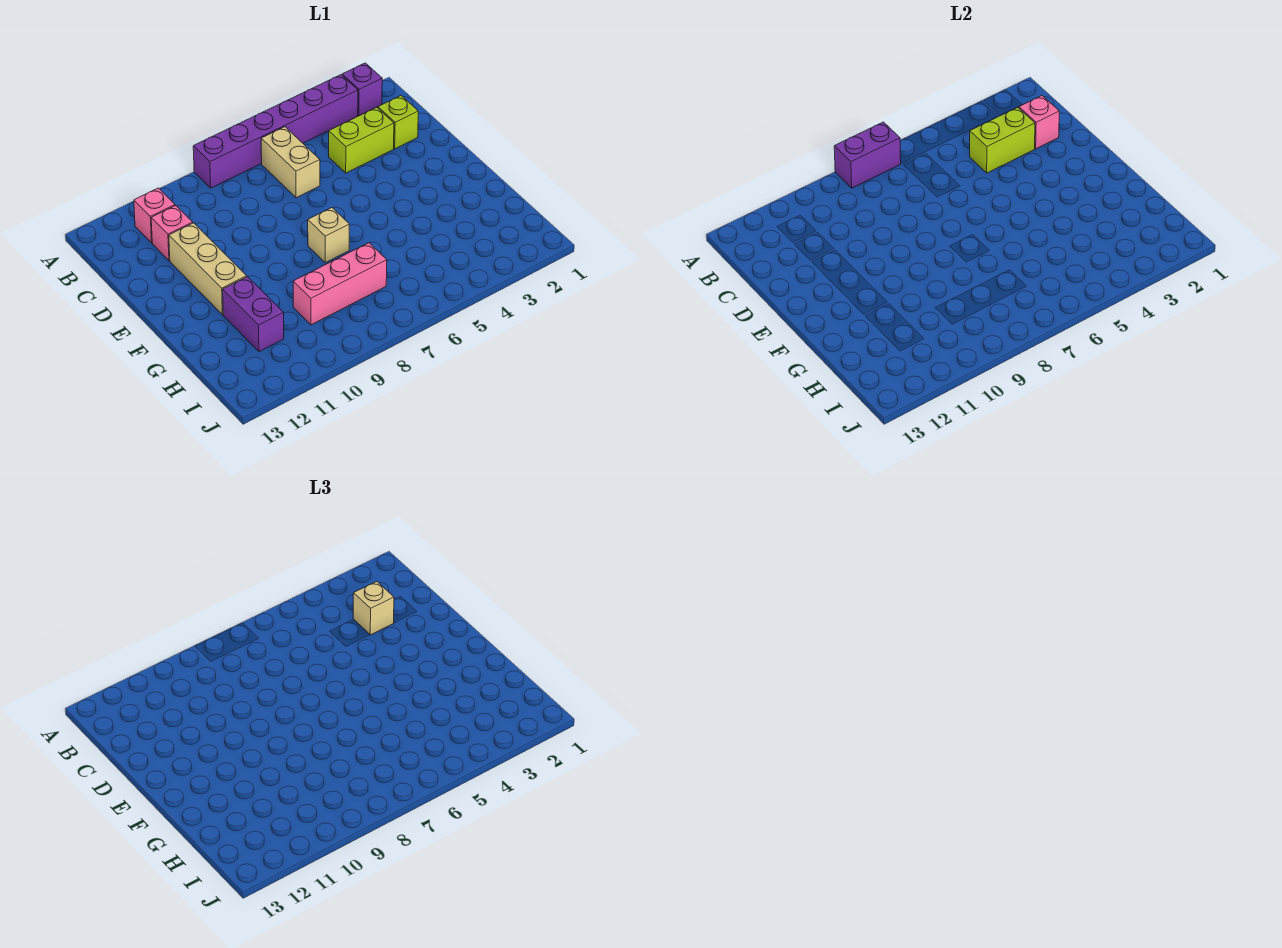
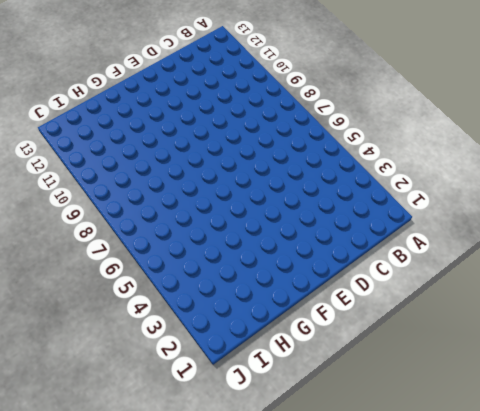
none -> purple 1x1 brick [342,63,382,116]
none -> purple 1x6 brick [193,75,358,188]
none -> tan 1x2 brick [261,127,320,198]

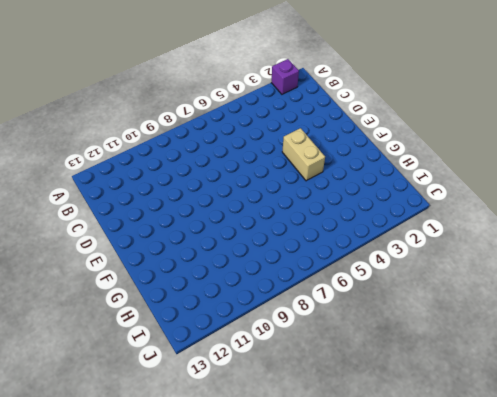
tan 1x2 brick [282,128,325,181] -> tan 1x2 brick moved to [261,127,320,198]
none -> purple 1x6 brick [193,75,358,188]
none -> pink 1x1 brick [134,188,175,243]
none -> lime 1x1 brick [378,96,418,149]

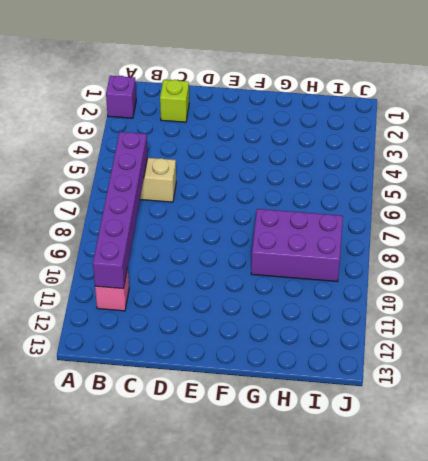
purple 1x6 brick [93,132,148,289] -> purple 1x6 brick moved to [193,75,358,188]
purple 2x3 brick [251,209,343,282] -> pink 1x3 brick [293,243,387,325]
none -> lime 1x2 brick [329,107,394,173]
none -> pink 1x1 brick [151,206,193,261]
none -> tan 1x3 brick [169,223,247,315]

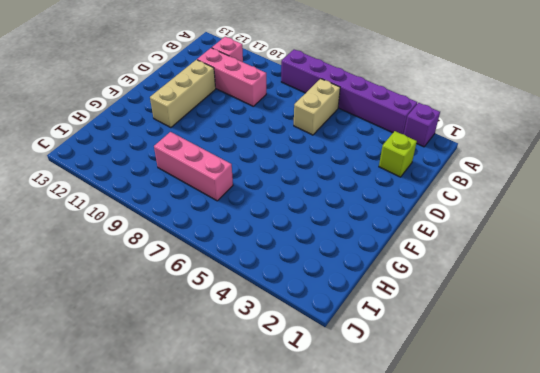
pink 1x3 brick [197,48,266,106] -> pink 1x1 brick [151,206,193,261]
none -> lime 1x2 brick [329,107,394,173]
none -> tan 1x1 brick [308,208,349,263]
none -> purple 1x2 brick [223,277,284,352]

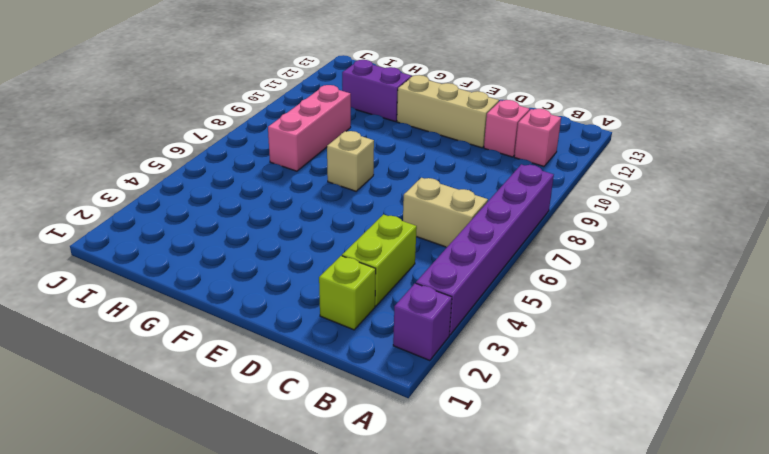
none -> purple 1x2 brick [834,122,901,188]
none -> pink 1x1 brick [1019,96,1059,149]
none -> lime 1x2 brick [970,107,1035,173]

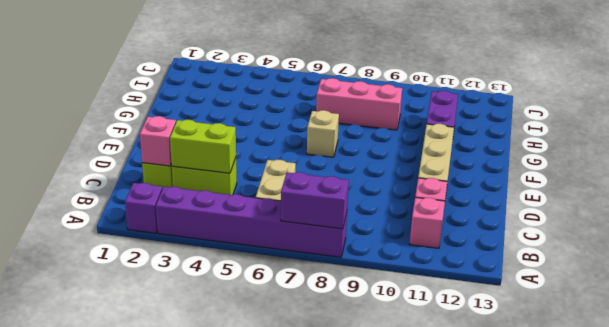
none -> tan 1x1 brick [353,581,394,635]

